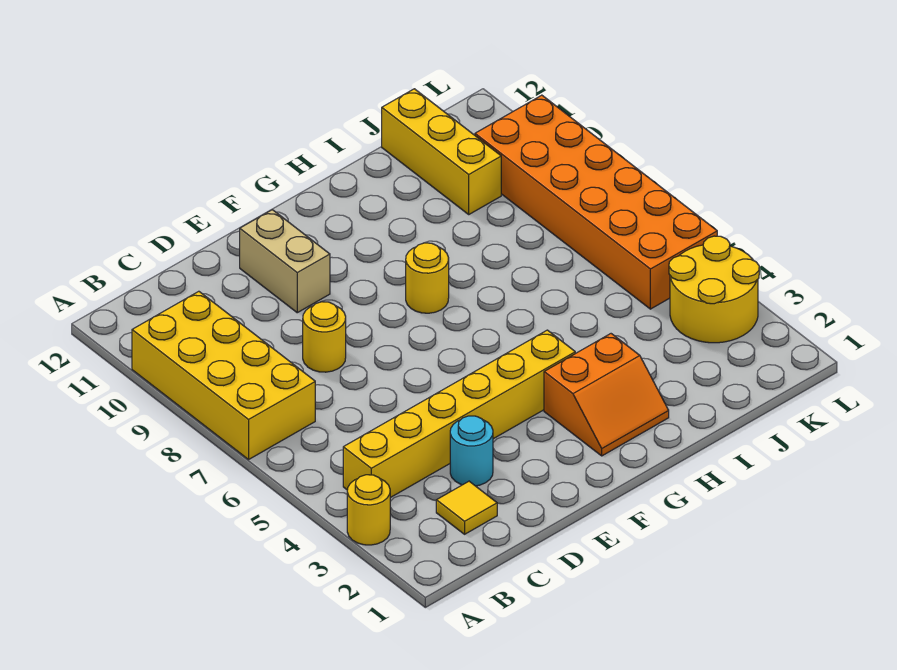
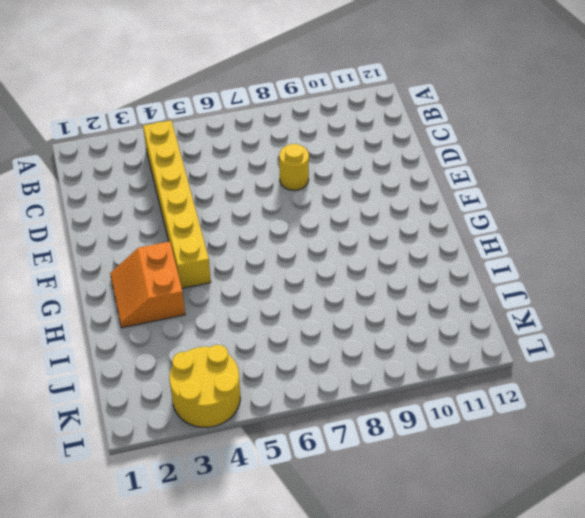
none -> yellow 1x1 round brick [347,475,390,545]
none -> yellow 2x4 brick [132,291,315,459]
none -> yellow 1x1 tile [436,481,497,534]

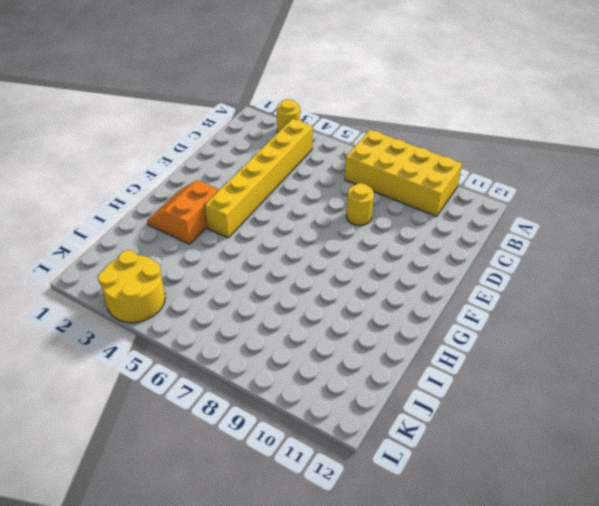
none -> yellow 1x1 tile [436,481,497,534]
none -> cyan 1x1 round brick [450,416,493,486]
none -> tan 1x2 brick [240,210,330,313]

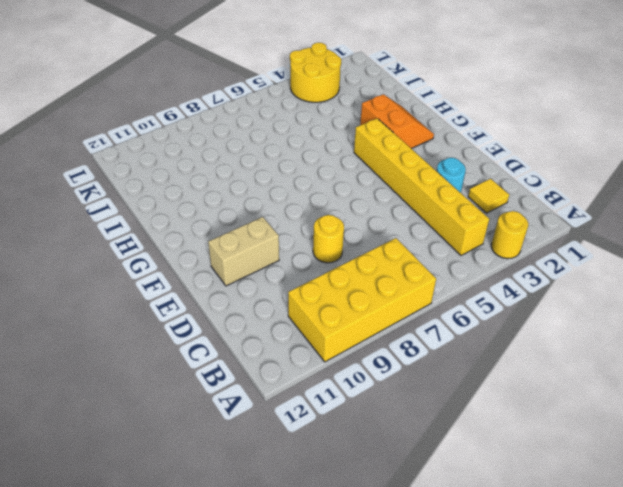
none -> yellow 1x1 round brick [406,243,449,313]
none -> yellow 1x3 brick [382,89,501,214]
none -> orange 2x6 brick [475,95,717,309]

